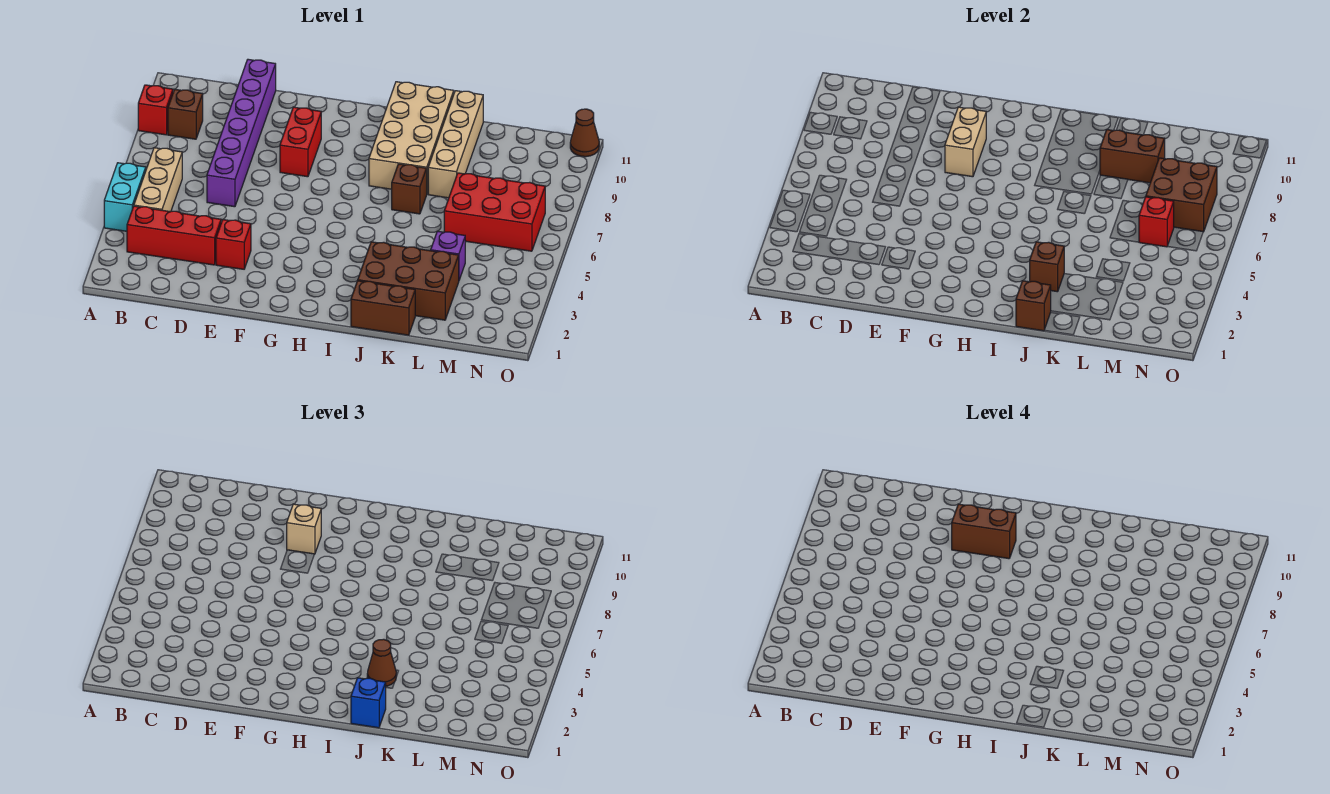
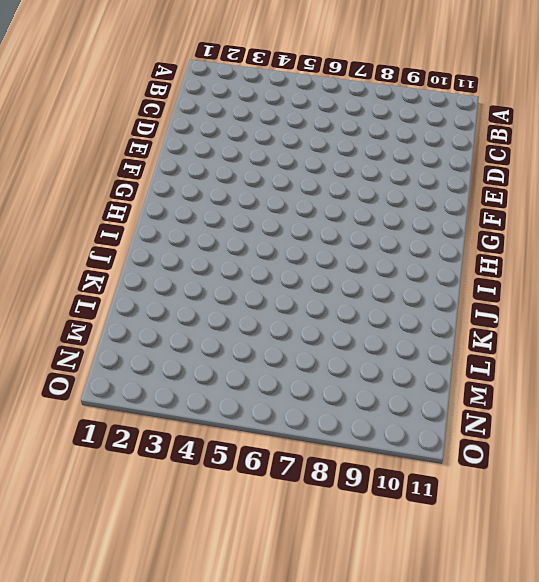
none -> cyan 1x2 brick [104,163,146,231]
none -> red 1x1 brick [138,85,173,135]
none -> red 1x3 brick [127,206,221,265]

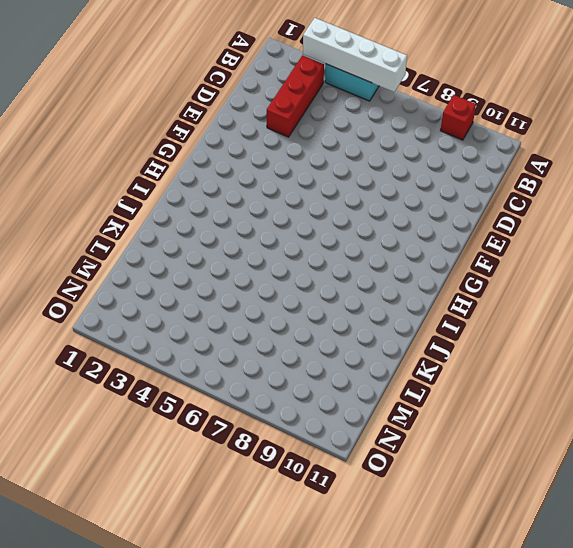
white 1x4 brick [303,18,407,92] -> none
none -> tan 1x3 brick [134,148,182,212]
none -> brown 1x1 brick [168,89,203,139]
none -> purple 1x6 brick [207,59,276,207]

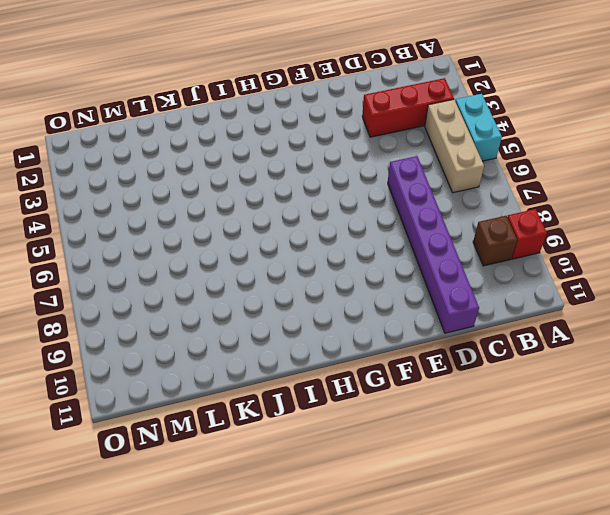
none -> red 1x1 brick [216,220,251,269]
none -> red 1x2 brick [280,107,321,177]
none -> tan 2x4 brick [369,82,454,193]

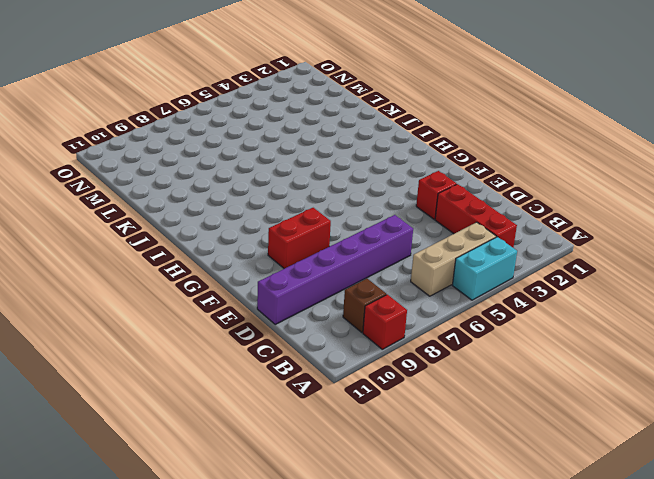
none -> tan 2x4 brick [369,82,454,193]
none -> brown 1x2 brick [351,281,415,335]
none -> brown 2x3 brick [358,242,459,320]

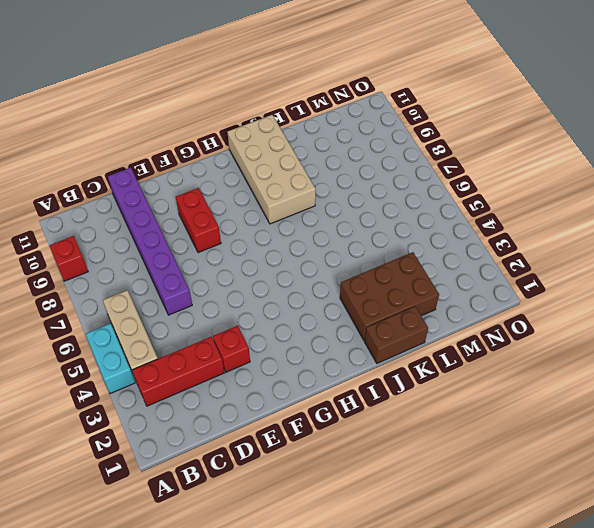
none -> brown 1x1 brick [168,89,203,139]
none -> brown 1x1 brick [392,164,427,214]
none -> tan 1x4 brick [428,91,483,198]

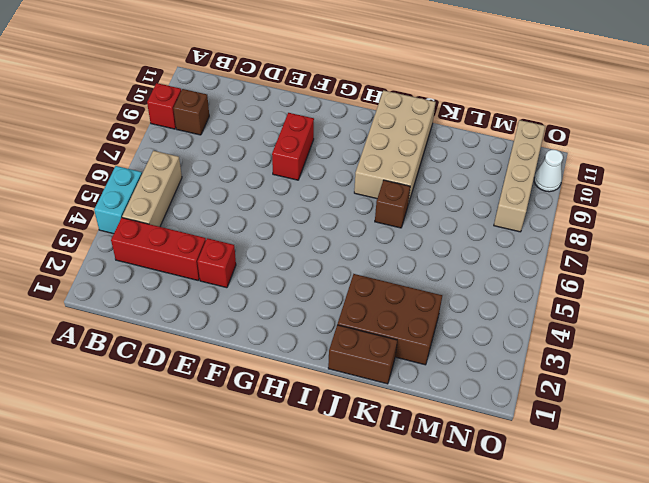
tan 1x4 brick [494,120,545,232] -> tan 1x4 brick moved to [428,91,483,198]
white 1x1 cone [534,150,563,192] -> none
none -> purple 1x6 brick [207,59,276,207]
none -> purple 1x1 brick [431,231,465,280]
none -> red 2x3 brick [444,173,545,251]

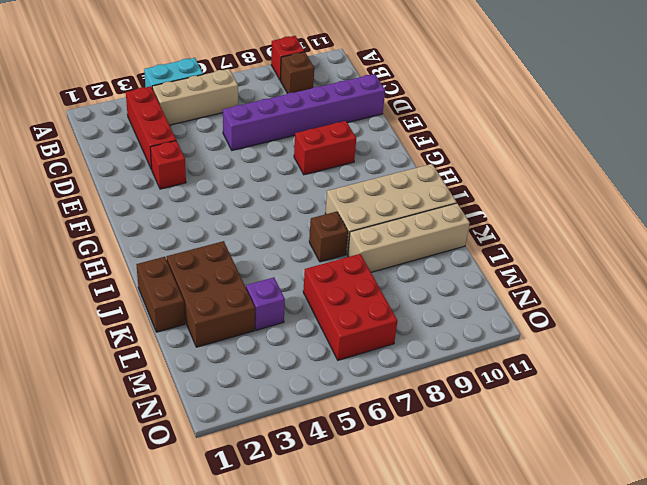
none -> brown 1x1 cone [570,109,599,157]
none -> tan 1x2 brick [945,107,986,177]
none -> brown 1x1 brick [1016,281,1051,331]

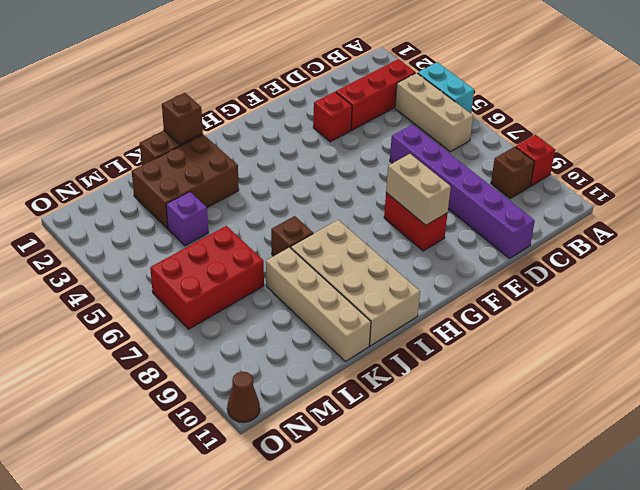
none -> brown 1x1 brick [1030,242,1064,292]
none -> brown 1x2 brick [1100,130,1165,183]
none -> red 1x1 brick [1139,197,1174,247]

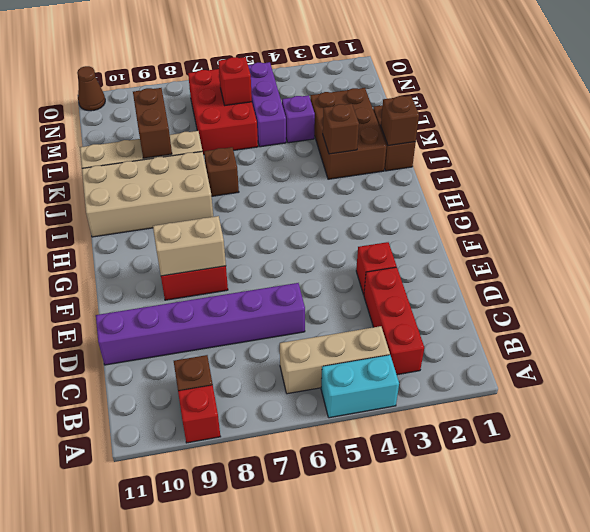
purple 1x3 brick [248,62,286,147] -> none
none -> brown 2x2 brick [1146,158,1217,232]
none -> tan 1x1 brick [287,504,321,554]
none -> blue 1x1 brick [351,678,386,728]

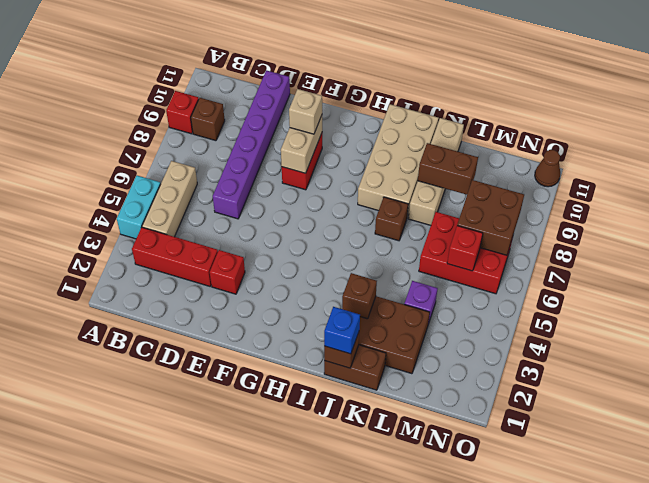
none -> brown 1x1 cone [367,639,396,686]
none -> brown 1x2 brick [952,504,1016,559]

